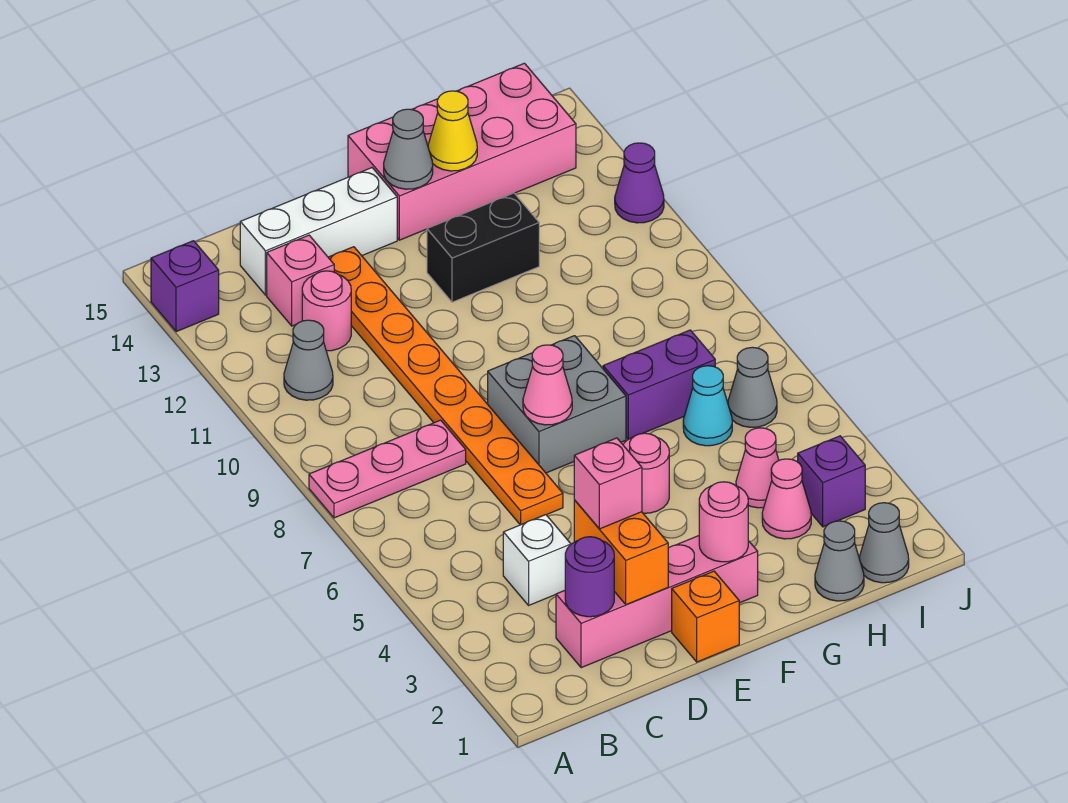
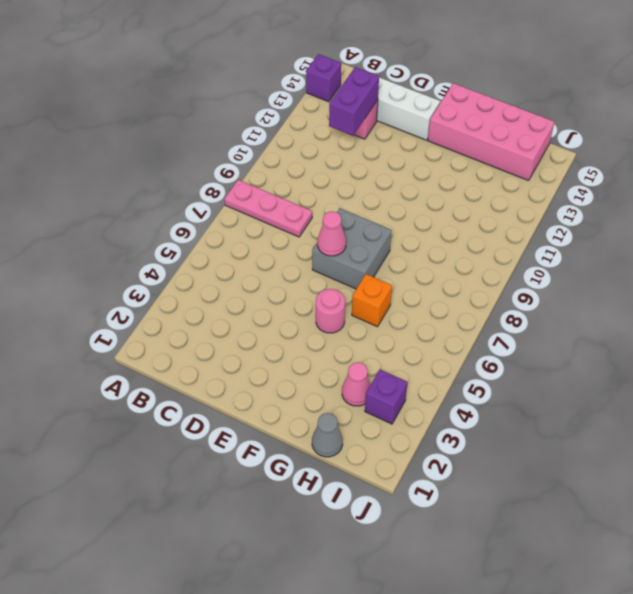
purple 1x2 brick [329,67,379,136] -> purple 1x2 brick turned to [603,330,715,439]
orange 1x1 brick [352,274,392,327] -> orange 1x1 brick moved to [672,571,739,662]
none -> grey 1x1 cone [284,320,333,400]
none -> pink 1x4 brick [556,536,758,668]
none -> white 1x1 brick [503,515,571,605]
none -> pink 1x1 round brick [302,271,351,351]

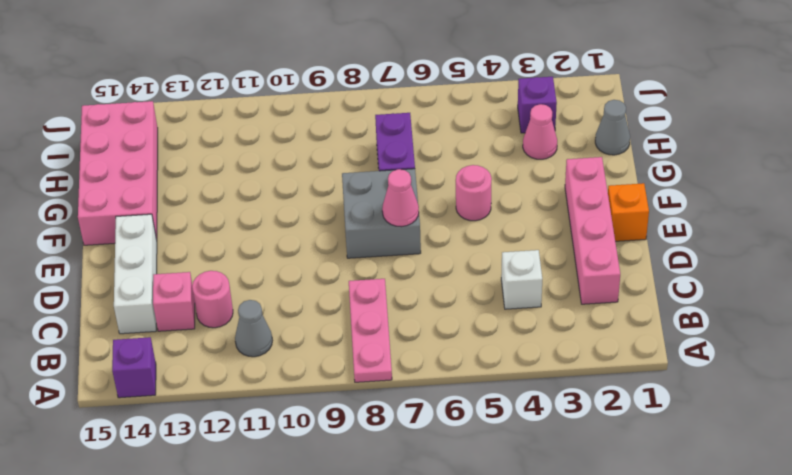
none -> orange 1x8 plate [328,247,563,525]
none -> black 1x2 brick [427,193,539,302]
none -> pink 1x1 cone [736,428,779,508]
none -> cyan 1x1 cone [683,366,732,446]

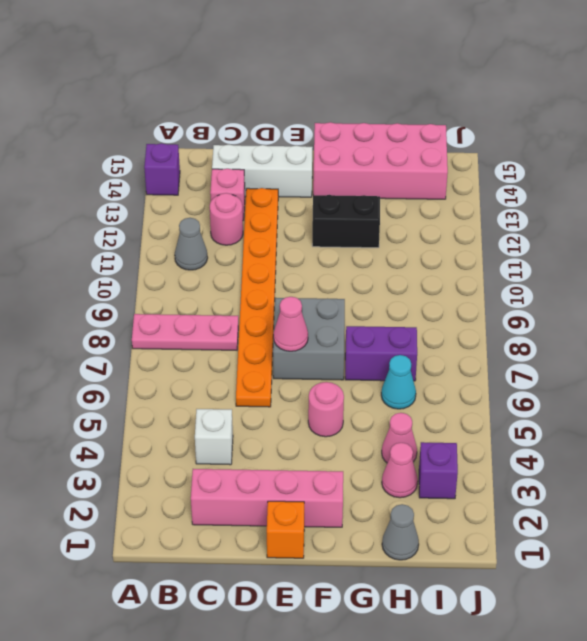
none -> grey 1x1 cone [860,503,909,583]
none -> grey 1x1 cone [728,347,777,427]
none -> purple 1x1 cone [615,143,664,223]
none -> purple 1x1 round brick [565,537,614,617]

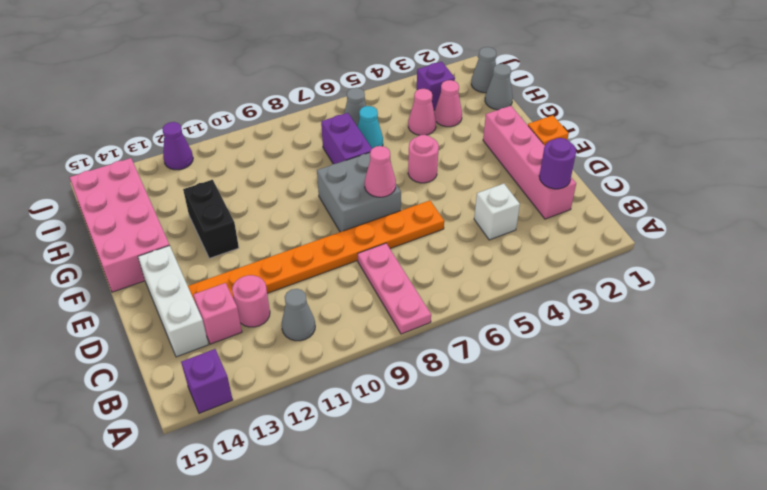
none -> orange 1x2 brick [574,500,668,605]
none -> pink 1x1 round brick [699,482,748,562]
none -> grey 1x1 cone [384,109,433,189]
none -> yellow 1x1 cone [428,91,477,171]

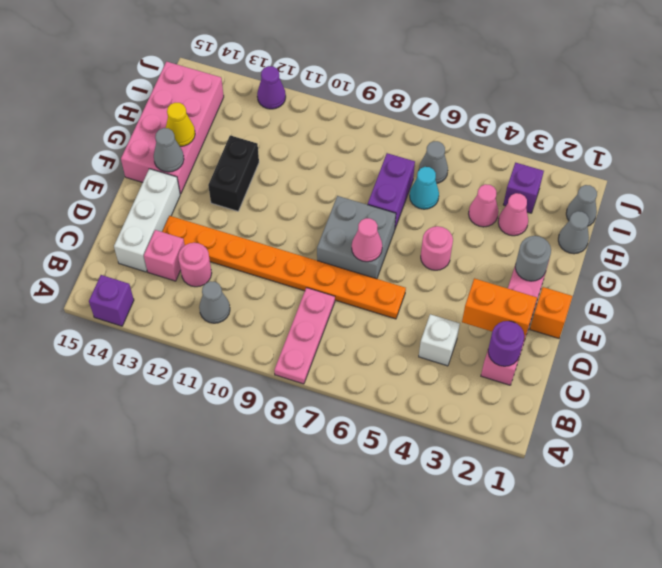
grey 1x1 round brick [515,236,551,281] -> pink 1x1 round brick [699,482,748,562]
none -> pink 1x1 brick [574,438,642,529]

